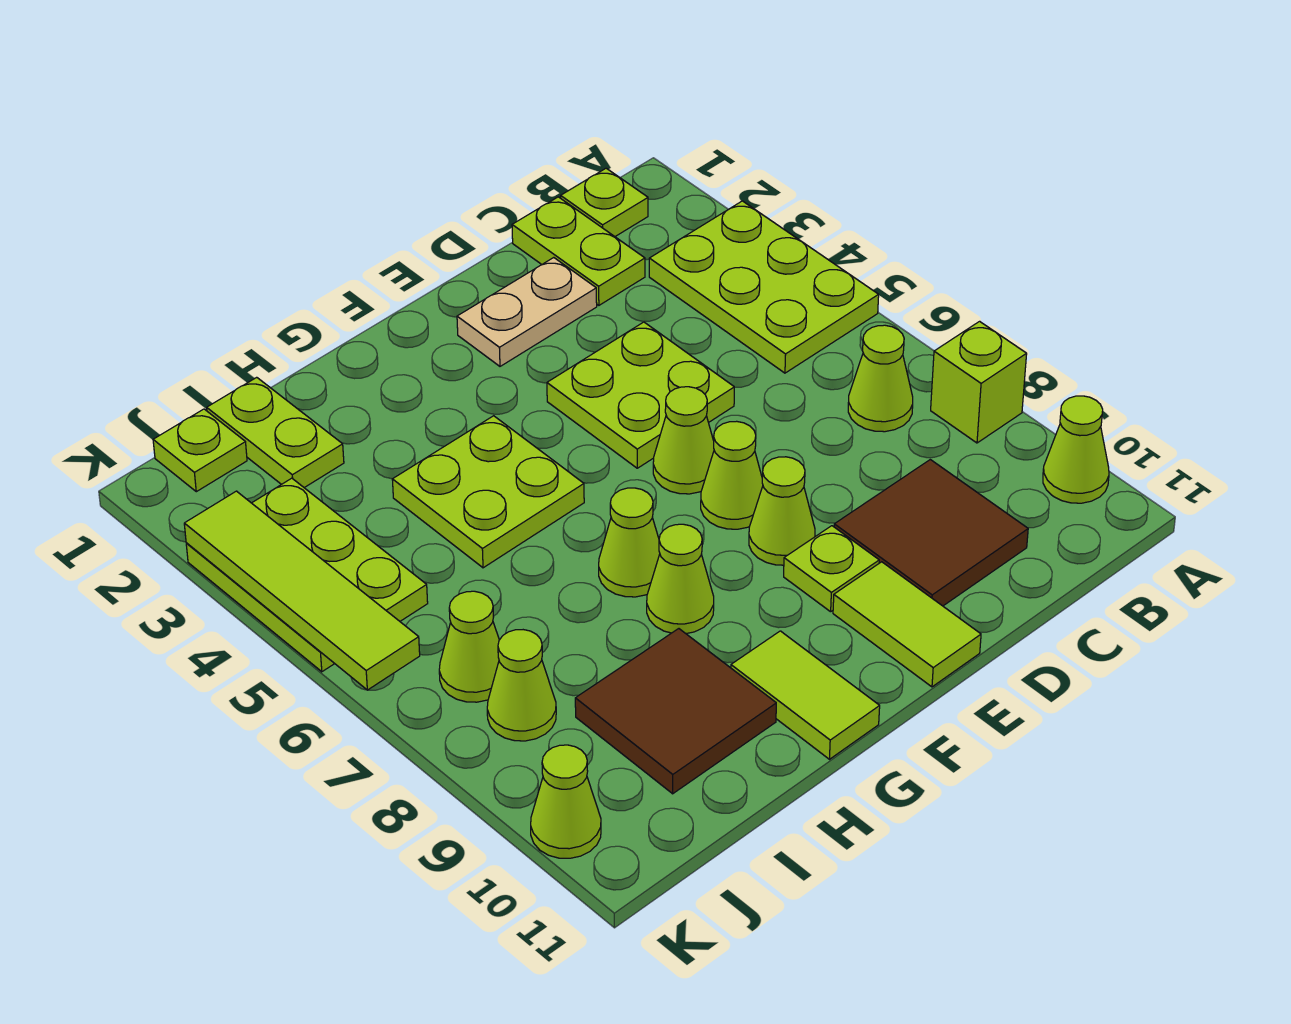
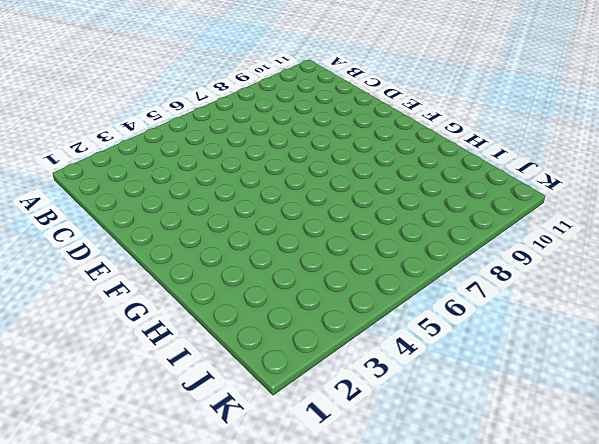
none -> lime 2x3 plate [649,201,879,373]
none -> lime 1x1 brick [931,321,1027,443]
none -> lime 1x1 cone [1043,396,1109,503]

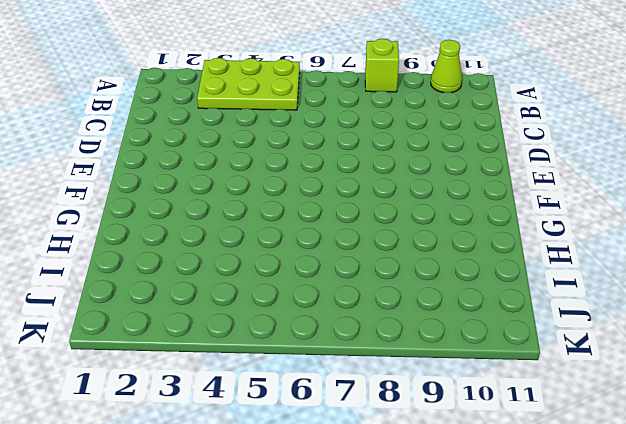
none -> lime 1x1 plate [561,168,648,236]
none -> lime 1x1 cone [848,325,913,432]
none -> lime 1x2 plate [512,197,645,305]

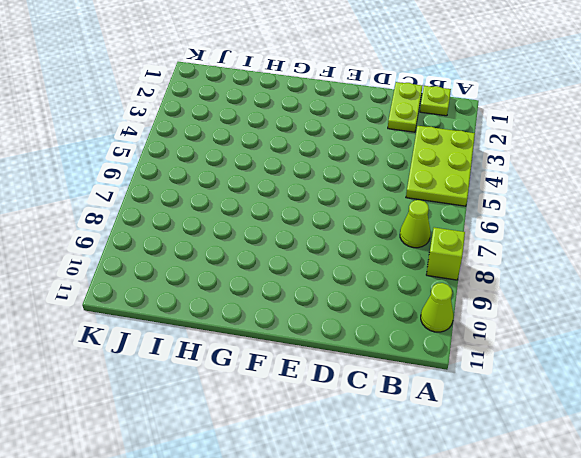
none -> brown 2x2 tile [834,460,1028,606]
none -> tan 1x2 plate [457,258,597,366]
none -> lime 2x2 plate [547,322,734,468]

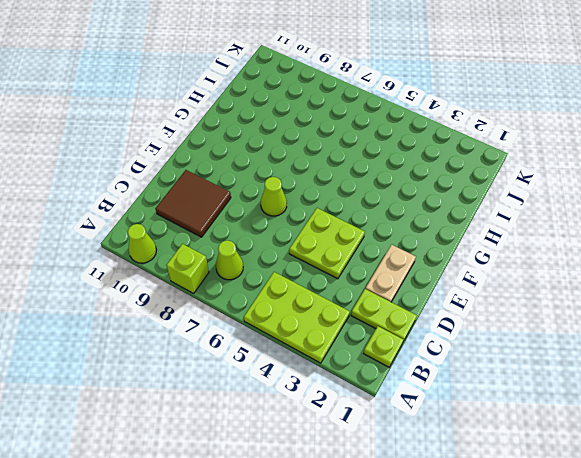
none -> lime 1x1 cone [653,387,714,494]
none -> lime 1x1 cone [749,457,815,565]
none -> lime 1x1 plate [784,526,879,612]

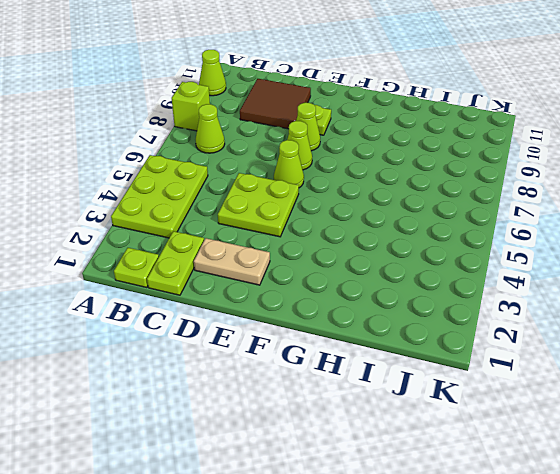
none -> lime 1x2 tile [833,562,981,687]
none -> lime 2x2 plate [392,416,584,568]
none -> lime 1x1 cone [599,488,660,597]

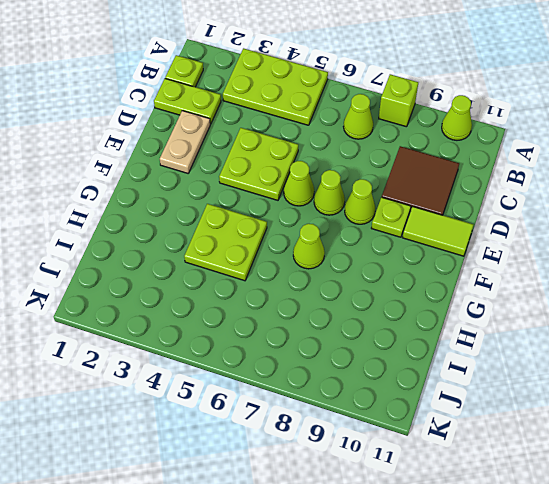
none -> lime 1x1 cone [647,524,714,634]
none -> lime 1x2 tile [731,631,880,759]
none -> brown 2x2 tile [575,629,776,794]

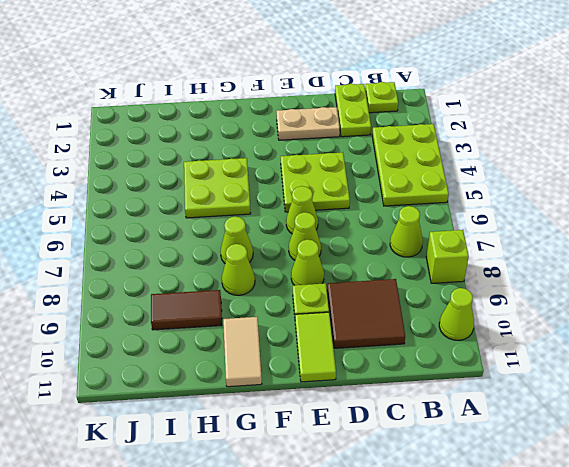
tan 1x2 tile [223,317,262,387] -> lime 1x2 tile [731,631,880,759]
brown 1x2 tile [151,290,222,330] -> brown 2x2 tile [575,629,776,794]
none -> lime 1x2 plate [207,377,344,488]
none -> lime 1x1 plate [153,409,247,492]
none -> lime 2x3 plate [186,478,428,672]

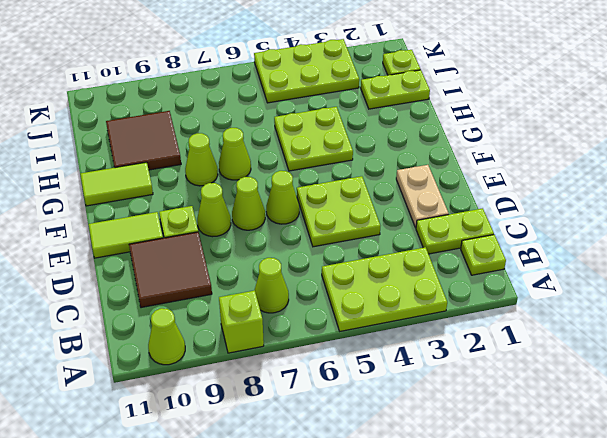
none -> lime 1x1 cone [439,591,499,702]
none -> lime 1x1 cone [487,630,556,741]
none -> lime 1x1 cone [531,745,601,858]

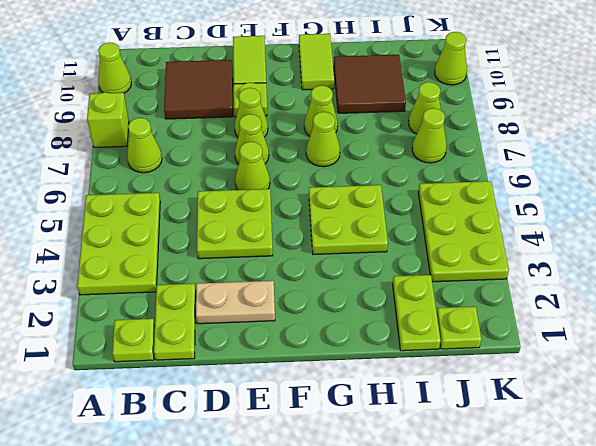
none -> lime 1x4 tile [184,491,420,690]

